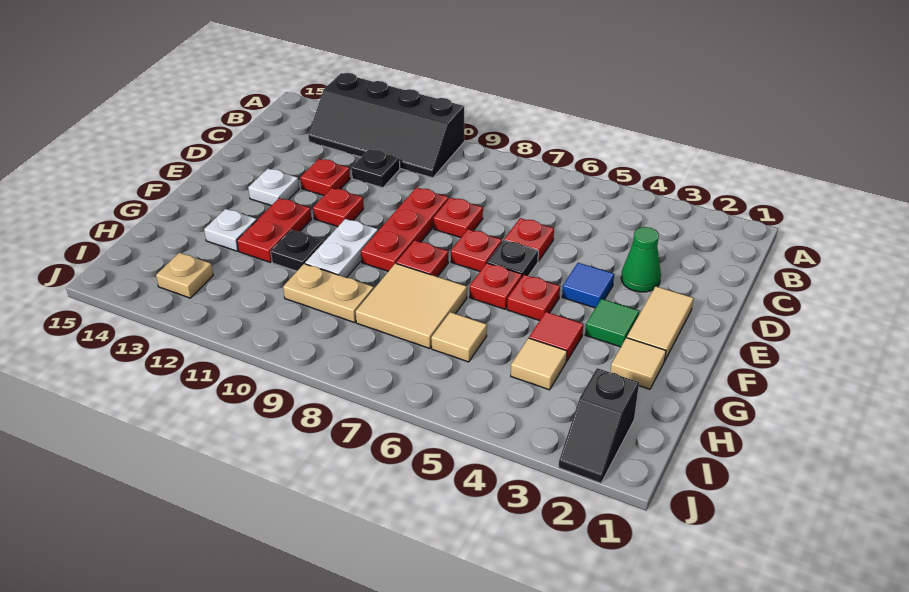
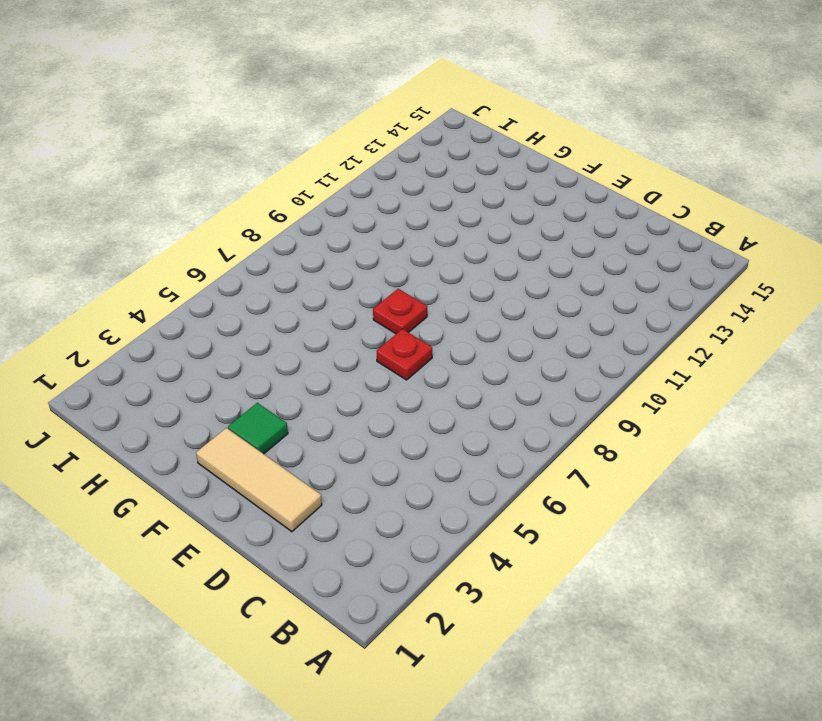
tan 1x3 tile [196,428,322,532] -> tan 1x2 tile [627,286,693,361]
none -> black 2x4 slope [308,73,464,178]
none -> black 1x1 plate [352,149,400,188]
none -> green 1x1 cone [621,227,661,292]

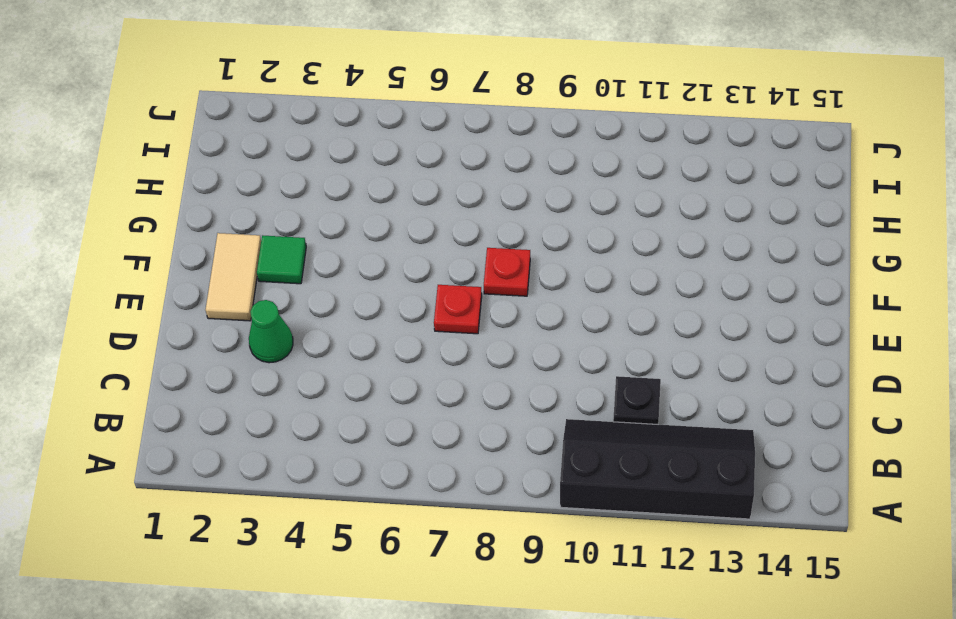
none -> red 1x1 plate [504,218,554,261]
none -> red 1x1 plate [433,198,483,238]
none -> red 1x3 plate [361,188,448,271]

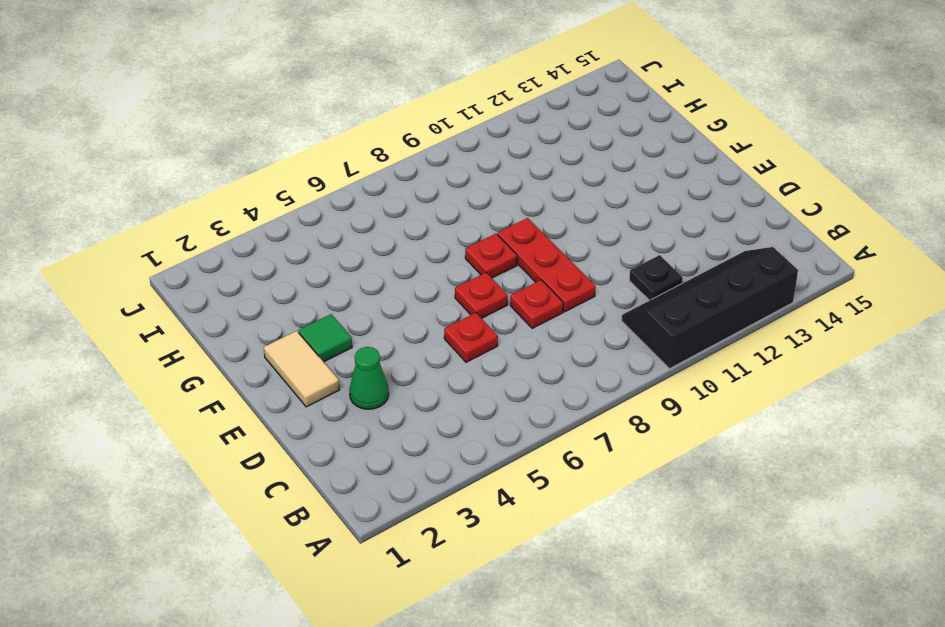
none -> red 1x1 plate [300,159,350,195]
none -> blue 1x1 tile [562,263,614,308]
none -> black 1x1 plate [487,240,538,277]

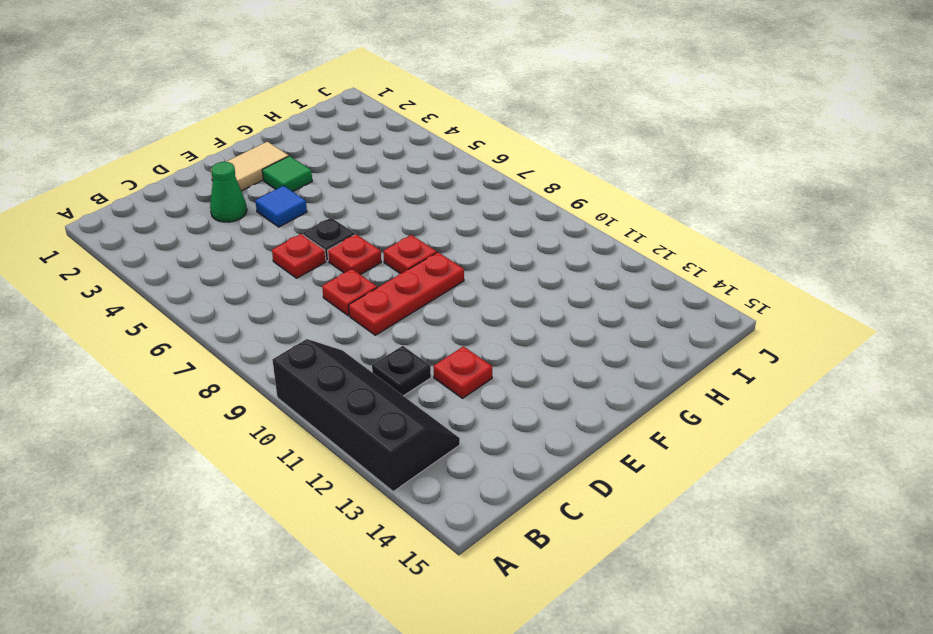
none -> red 1x1 plate [313,188,364,227]
none -> white 1x1 plate [248,169,299,206]
none -> red 1x1 plate [507,275,560,321]

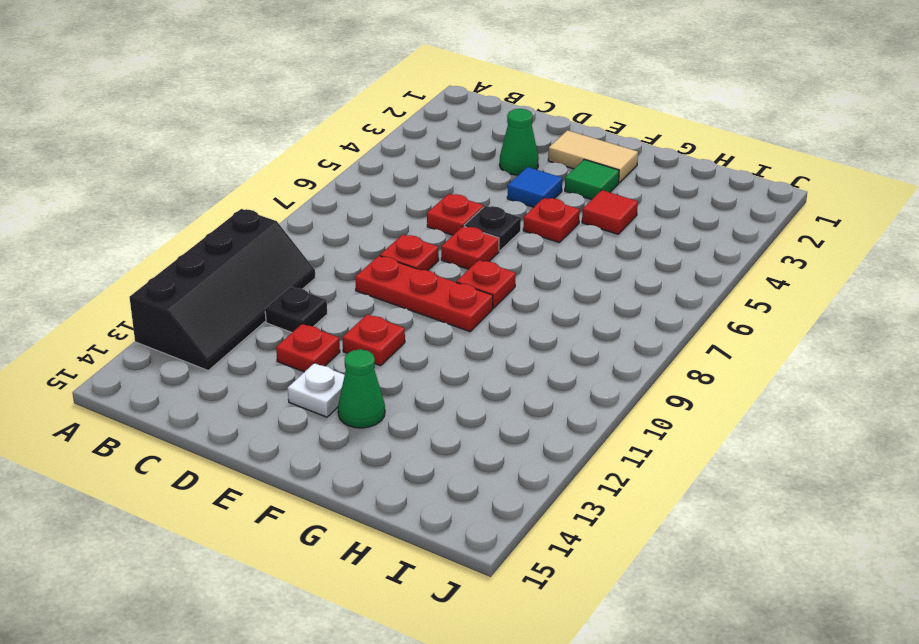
green 1x1 cone [338,349,385,428] -> none
none -> red 1x1 plate [470,263,522,309]
none -> white 1x2 plate [305,219,378,278]
none -> red 1x2 plate [237,198,311,262]

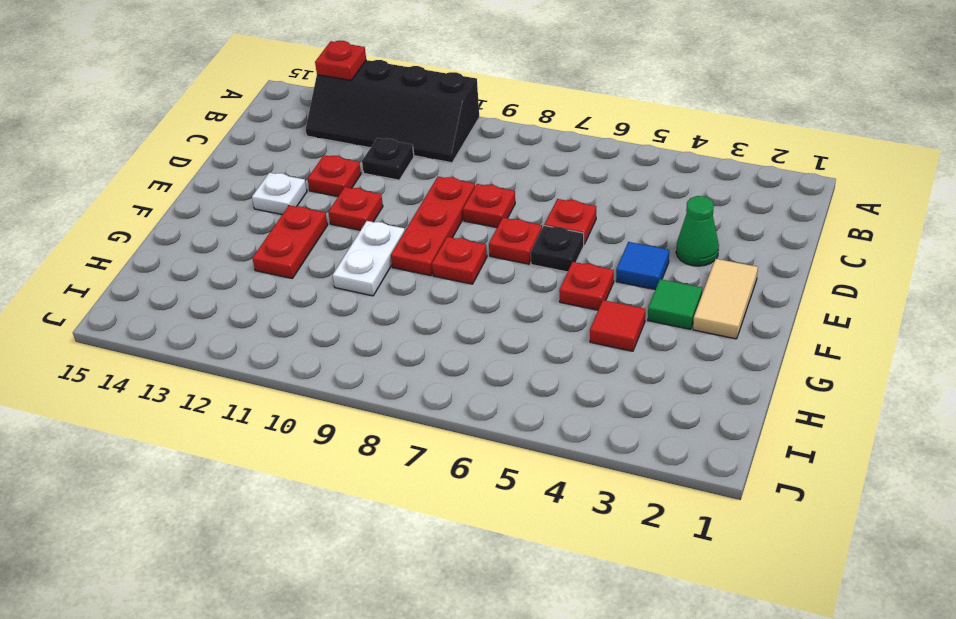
red 1x1 plate [315,41,366,80] -> red 1x1 plate moved to [470,263,522,309]
none -> tan 1x1 tile [610,338,666,389]
none -> tan 2x2 tile [356,263,467,349]
none -> black 1x1 plate [271,230,324,271]

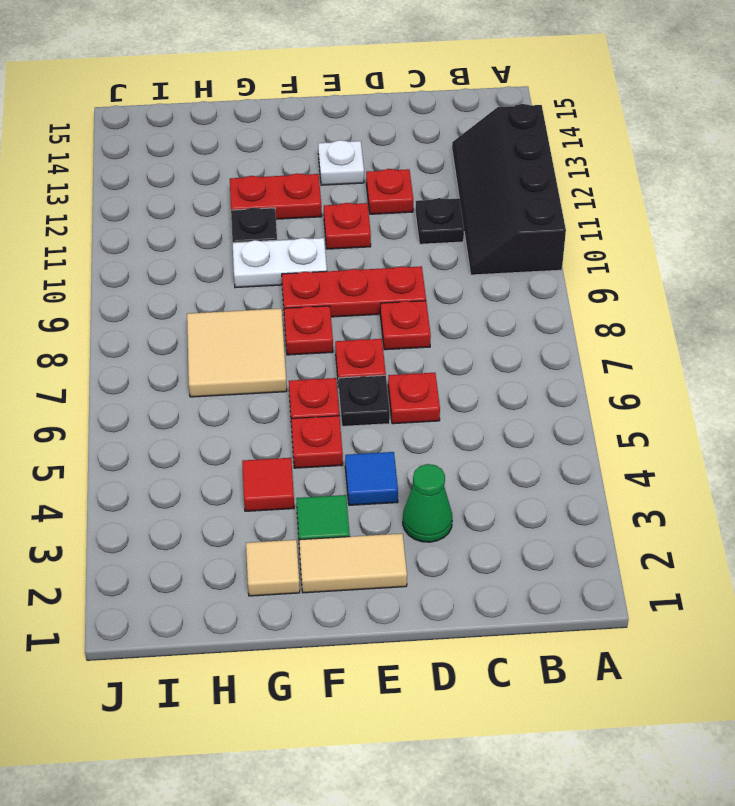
none -> white 1x1 plate [204,209,257,251]
none -> tan 1x1 tile [511,338,567,390]
none -> tan 1x1 tile [431,312,487,362]

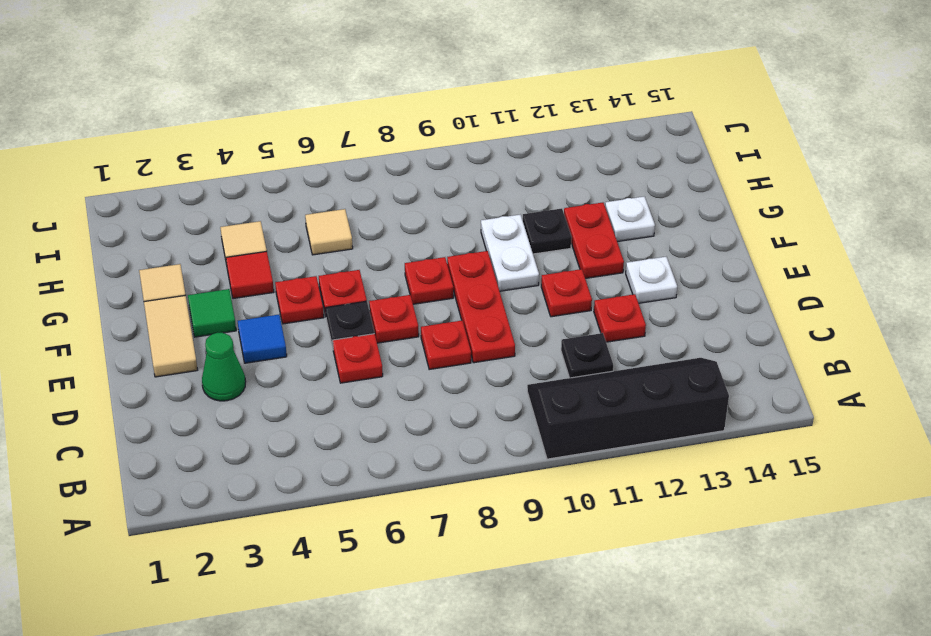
none -> tan 2x2 tile [356,263,467,349]
none -> tan 1x2 plate [283,264,374,323]
none -> black 1x2 slope [558,368,639,483]

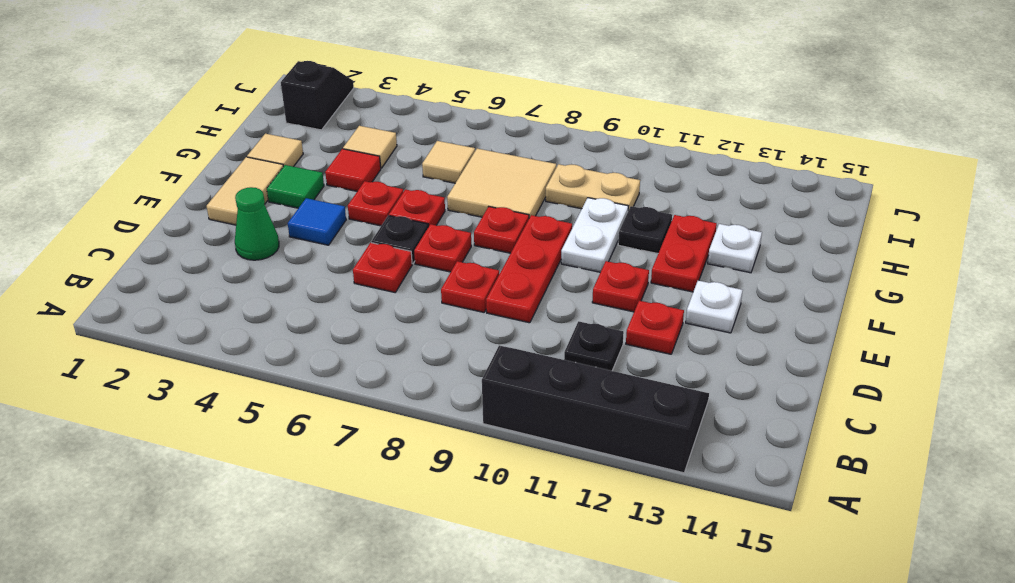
none -> tan 1x1 plate [156,253,213,298]

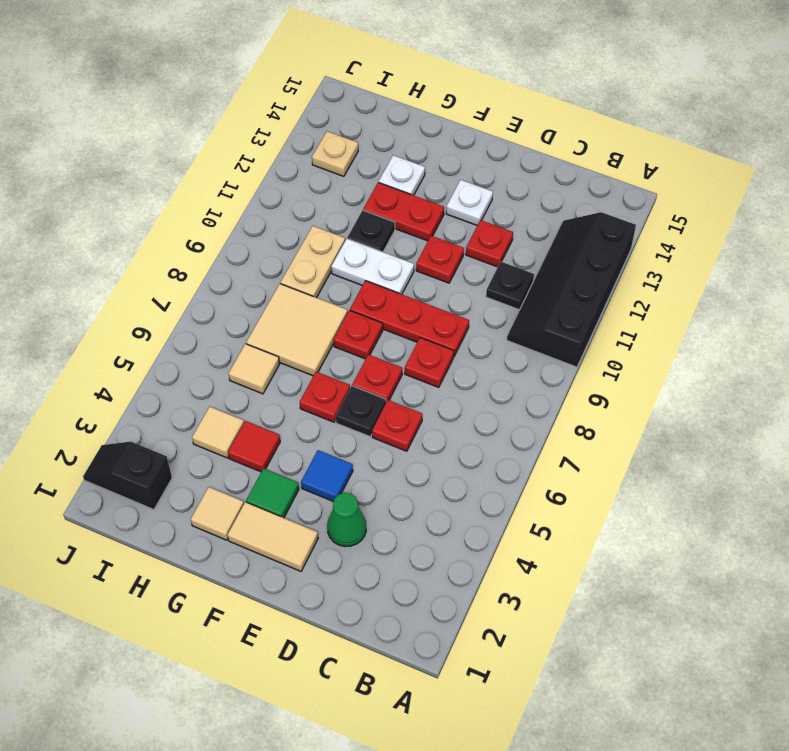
none -> red 1x1 plate [507,275,560,321]

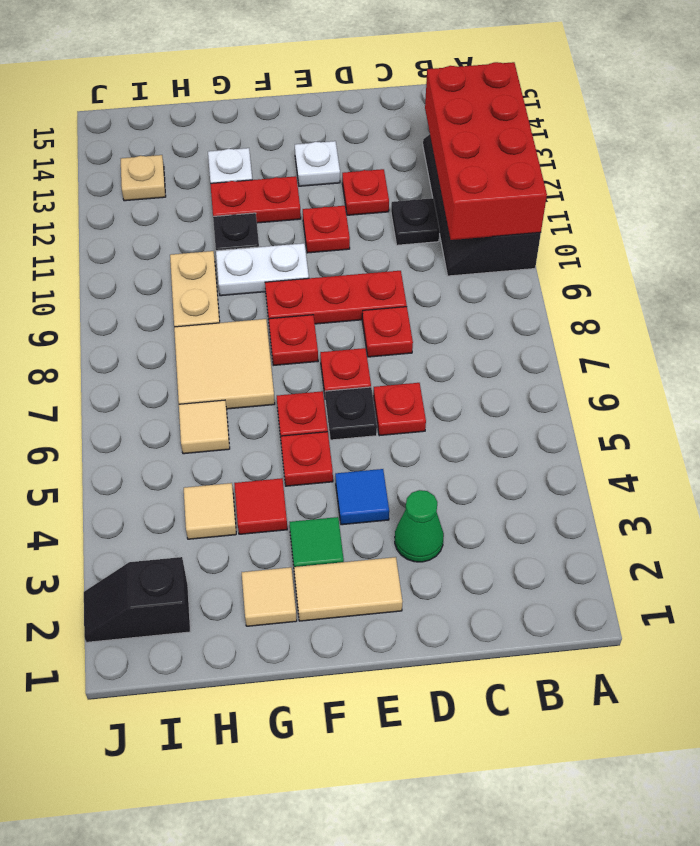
red 2x4 brick [425,62,547,240] -> none

